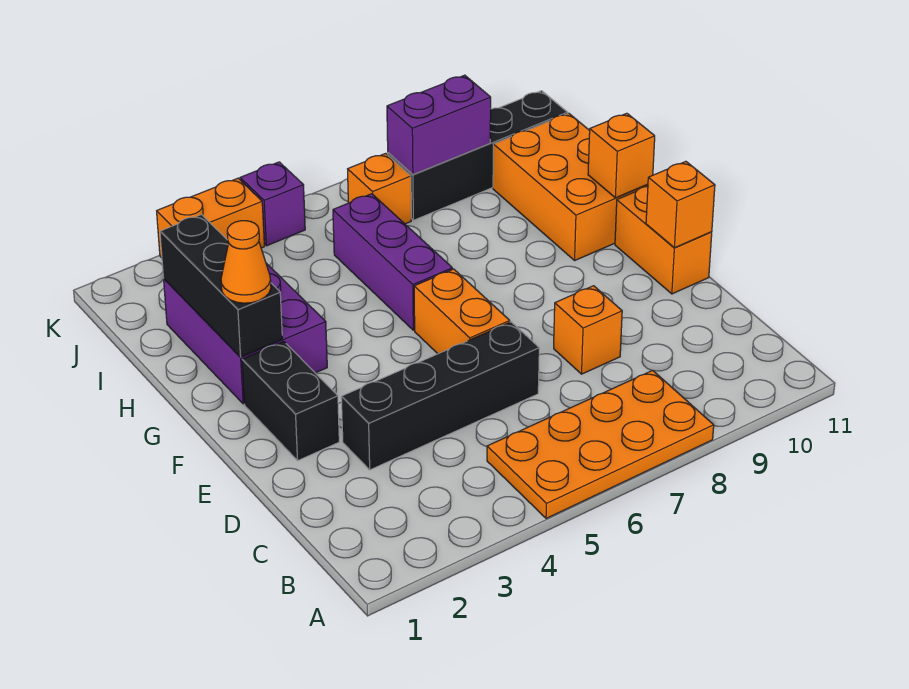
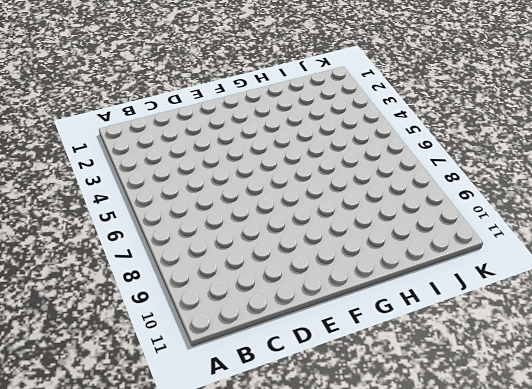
none -> orange 2x4 plate [487,370,714,519]
none -> black 1x4 brick [341,322,539,470]
none -> orange 1x1 brick [554,286,622,374]

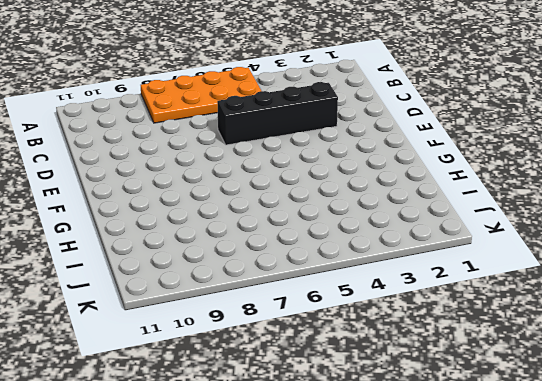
none -> orange 1x1 brick [554,286,622,374]
none -> black 1x2 brick [242,341,339,460]
none -> orange 1x2 brick [414,269,510,354]

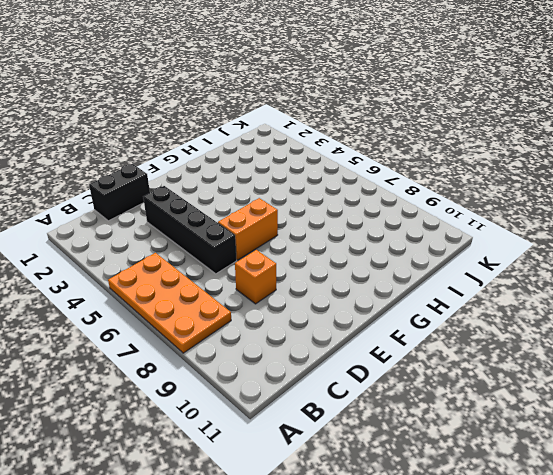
black 1x2 brick [89,164,150,221] -> black 1x2 brick moved to [242,341,339,460]
none -> orange 1x2 brick [615,186,712,294]
none -> purple 2x3 brick [164,263,327,404]
none -> purple 1x3 brick [333,194,452,330]

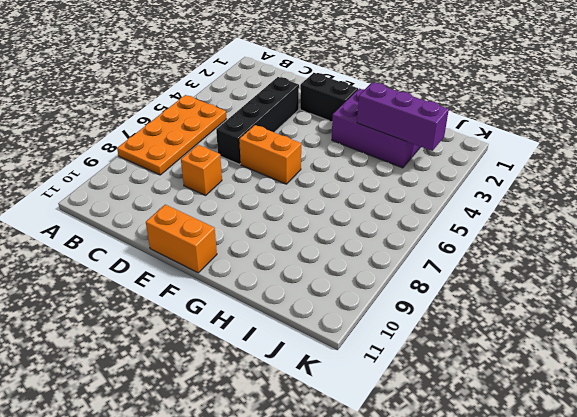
purple 1x3 brick [357,82,449,151] -> purple 1x3 brick moved to [333,194,452,330]
none -> orange 2x3 brick [493,113,648,260]
none -> orange 1x1 brick [348,153,411,224]
none -> black 1x4 brick [388,91,568,220]

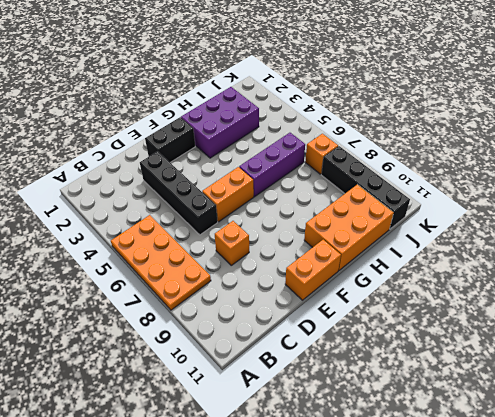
none -> orange 1x2 brick [157,178,264,258]
none -> purple 1x1 brick [240,162,305,246]
none -> orange 1x1 brick [646,161,715,248]

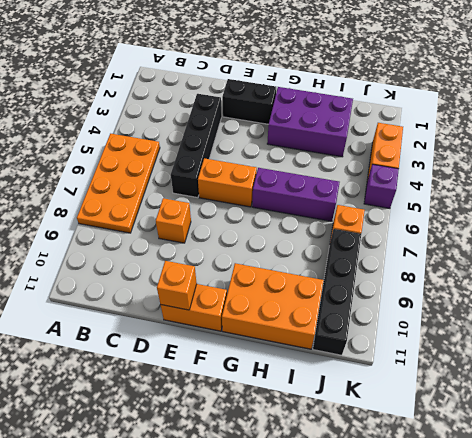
none -> black 1x3 brick [160,215,282,357]
none -> orange 1x1 brick [588,113,655,198]
none -> purple 1x2 brick [387,75,491,175]

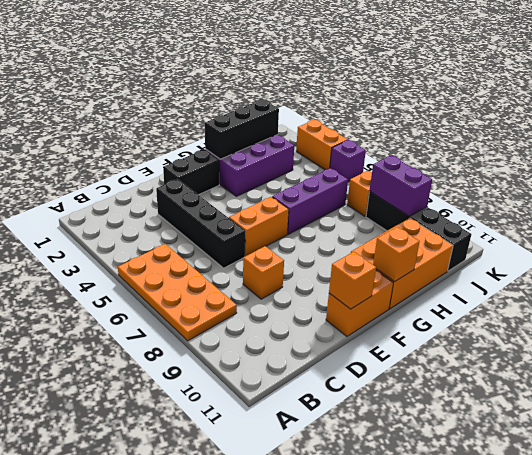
none -> orange 1x1 cone [221,221,271,303]

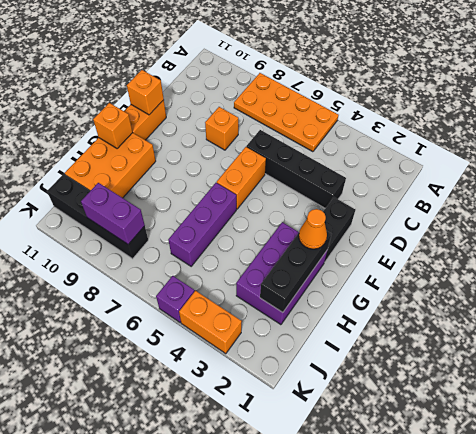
none -> orange 1x1 brick [348,153,411,224]

